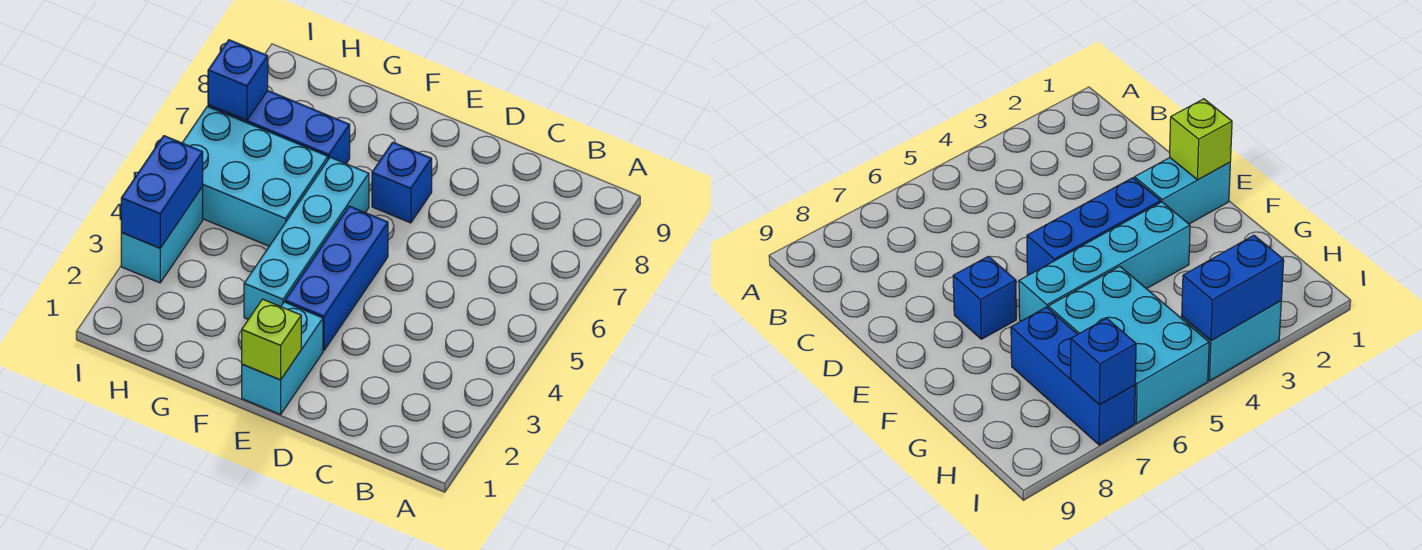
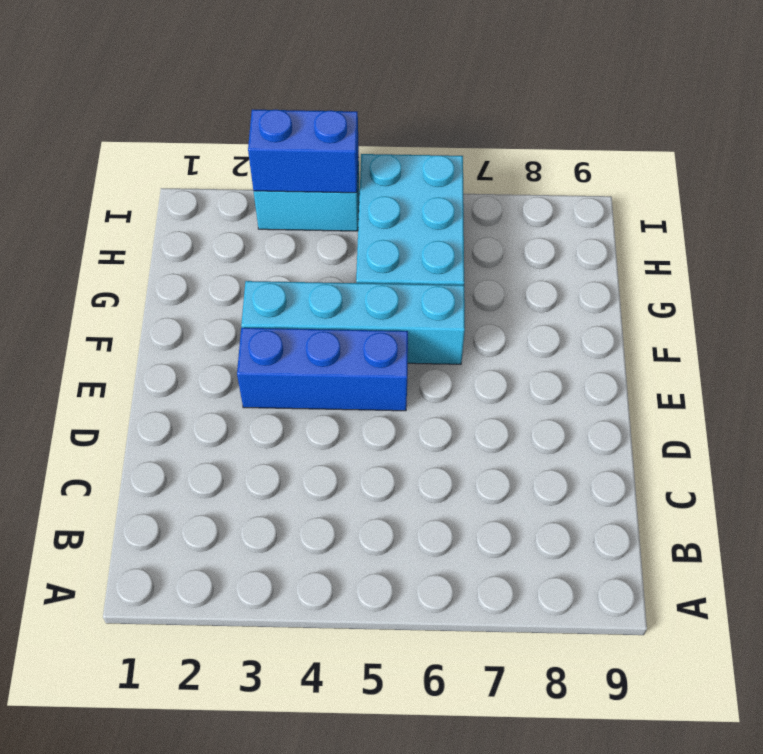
none -> cyan 1x2 brick [242,302,323,415]
none -> blue 1x1 brick [372,142,432,223]

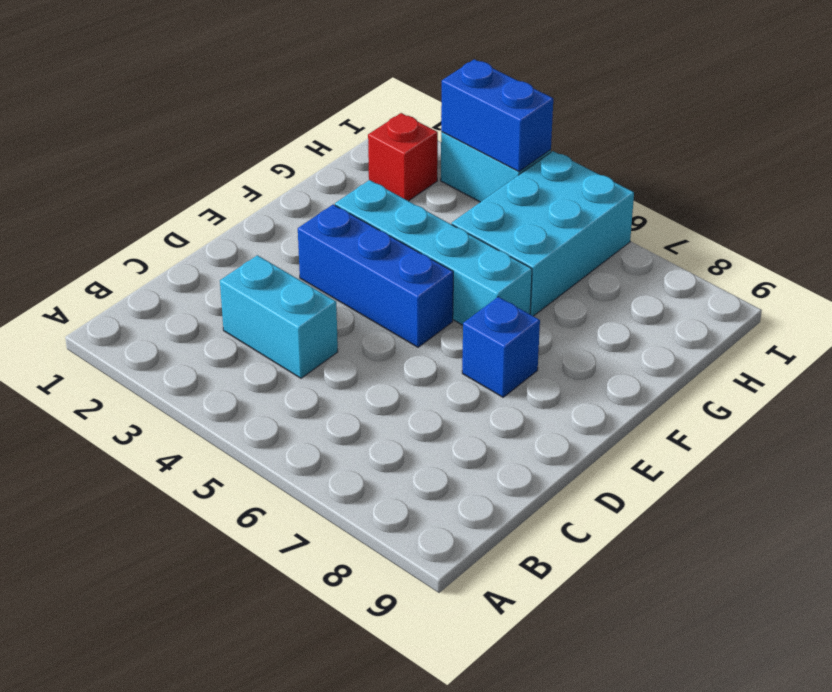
cyan 1x2 brick [220,255,338,378] -> cyan 1x2 brick moved to [242,302,323,415]
red 1x1 brick [368,113,438,201] -> none
none -> blue 1x3 brick [208,91,350,164]
none -> lime 1x1 brick [242,299,301,380]

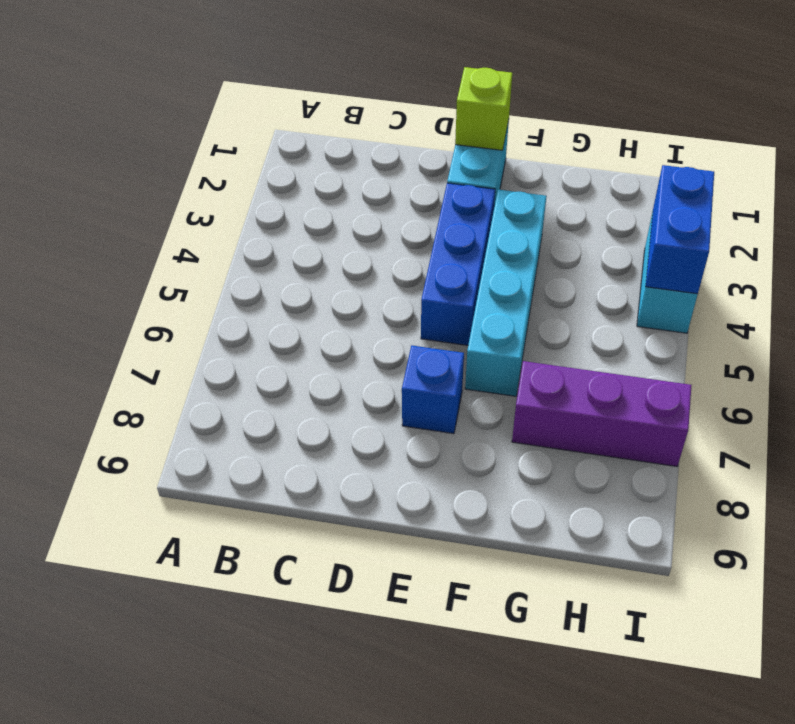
purple 1x3 brick [512,361,692,466] -> blue 1x3 brick [208,91,350,164]
none -> cyan 2x3 brick [183,106,328,246]
none -> blue 1x1 brick [208,40,268,120]

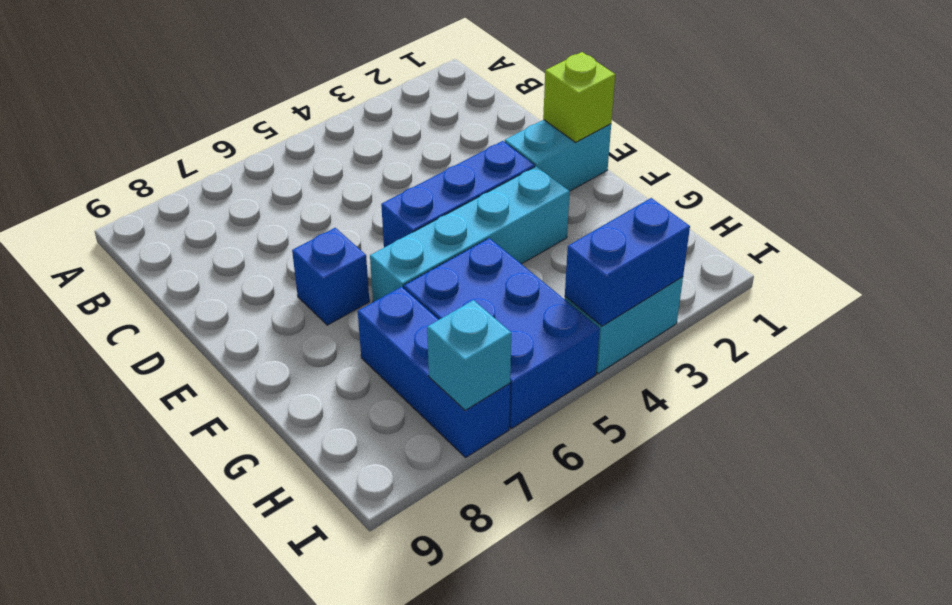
blue 2x3 brick [404,238,600,428] -> cyan 2x3 brick [183,106,328,246]
cyan 1x1 brick [427,300,511,410] -> blue 1x1 brick [208,40,268,120]

